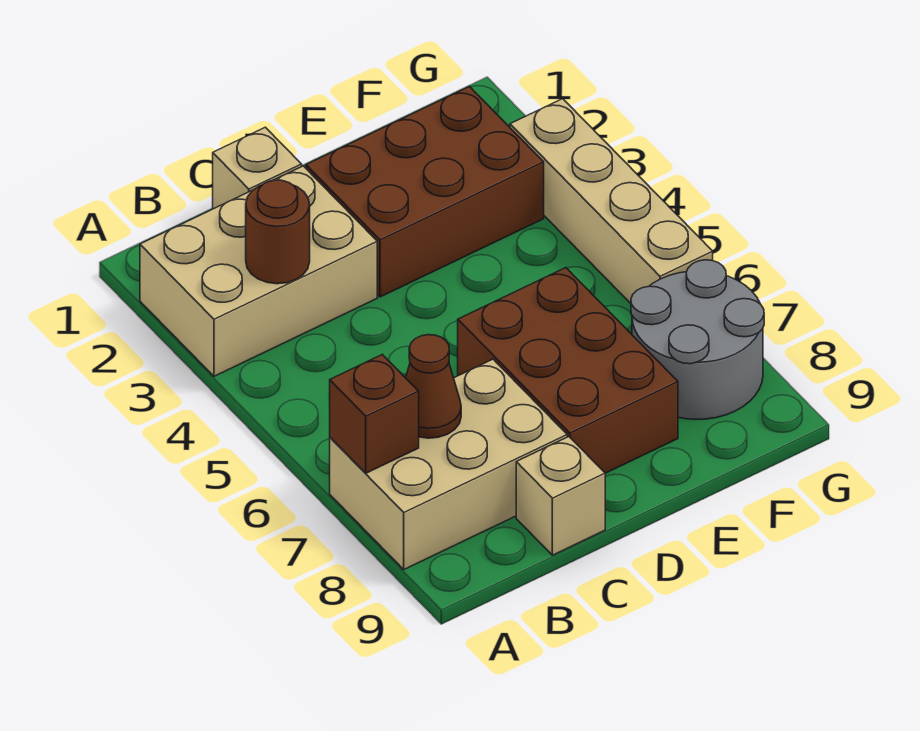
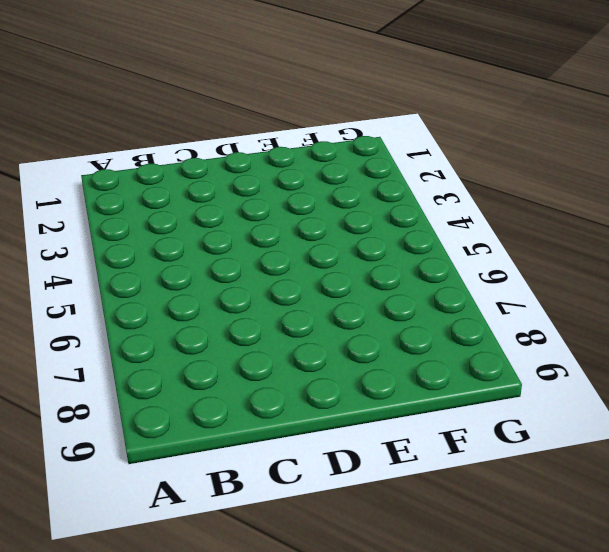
none -> tan 2x3 brick [140,166,377,376]
none -> tan 2x3 brick [330,359,567,569]

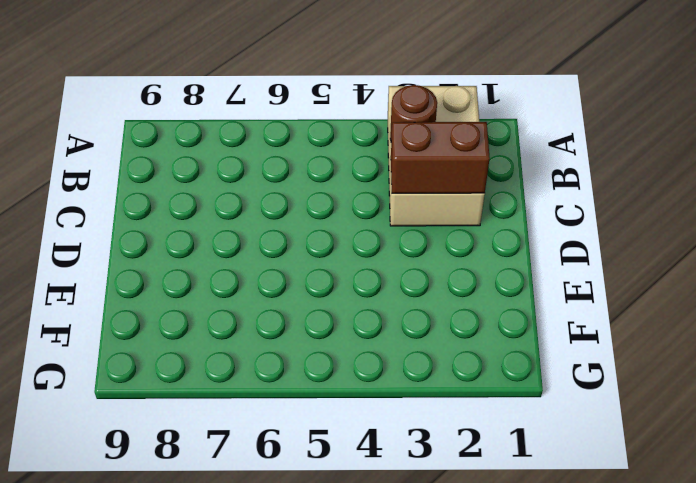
brown 1x2 brick [391,122,490,193] -> none
none -> tan 2x3 brick [330,359,567,569]
none -> tan 1x1 brick [213,127,302,209]

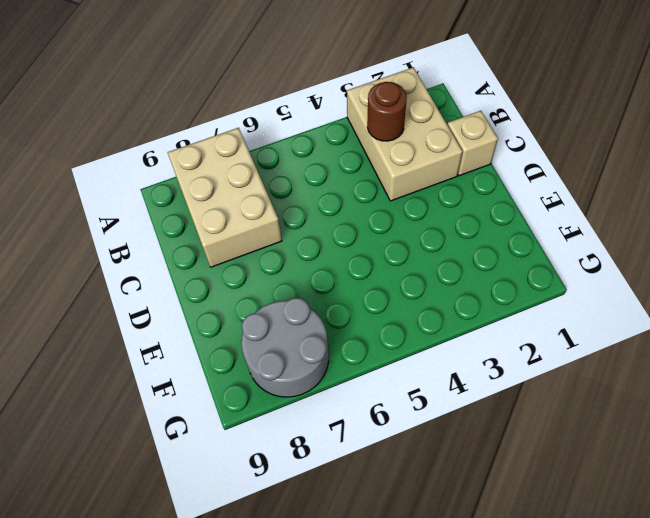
none -> tan 1x1 brick [516,437,605,555]
none -> brown 2x3 brick [306,87,544,297]

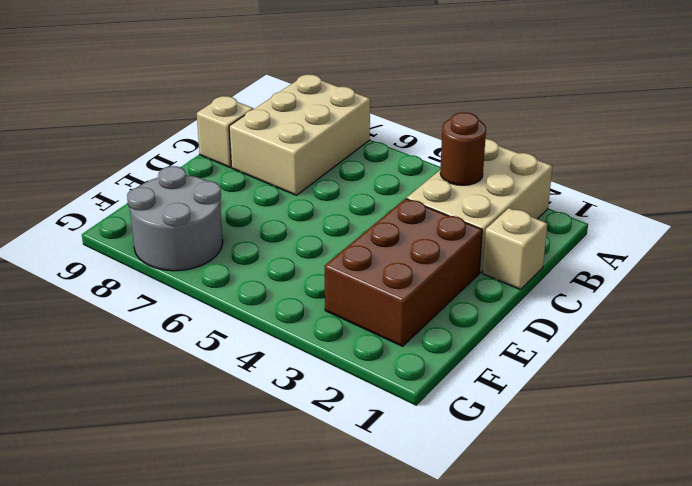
none -> brown 2x3 brick [458,268,678,473]
none -> tan 1x4 brick [510,99,713,303]

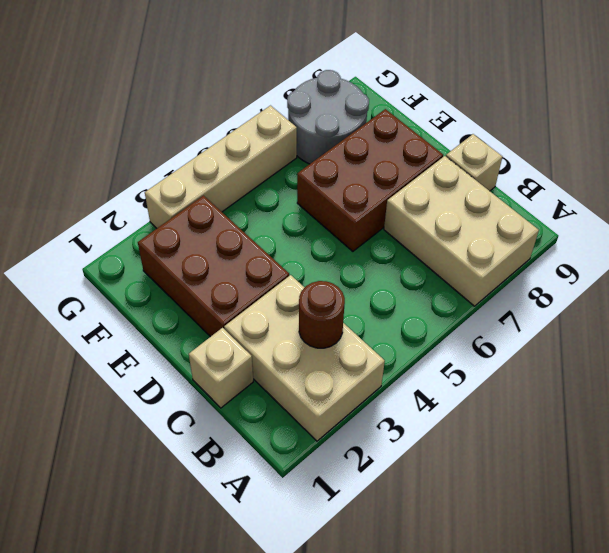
none -> brown 1x1 brick [330,354,419,473]
none -> brown 1x1 cone [406,335,461,438]

